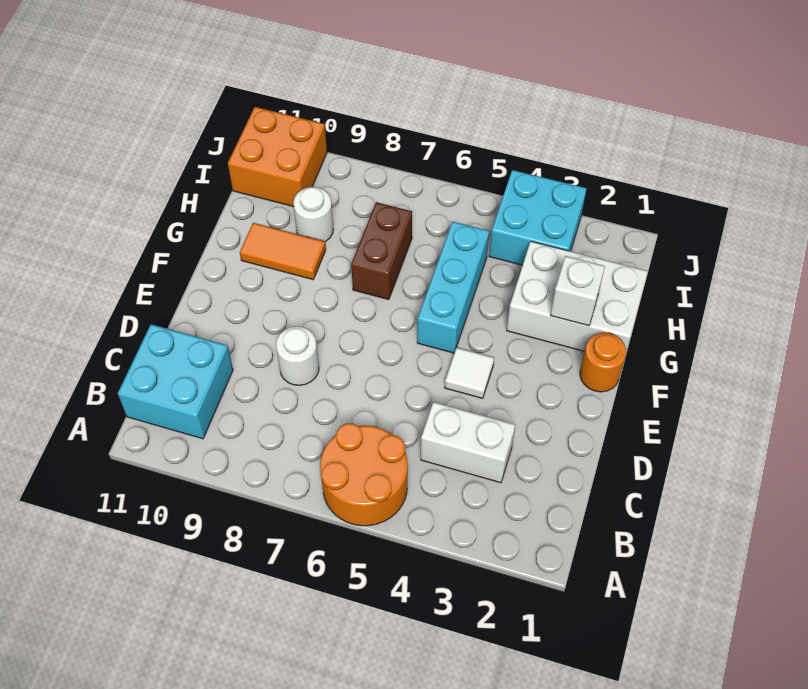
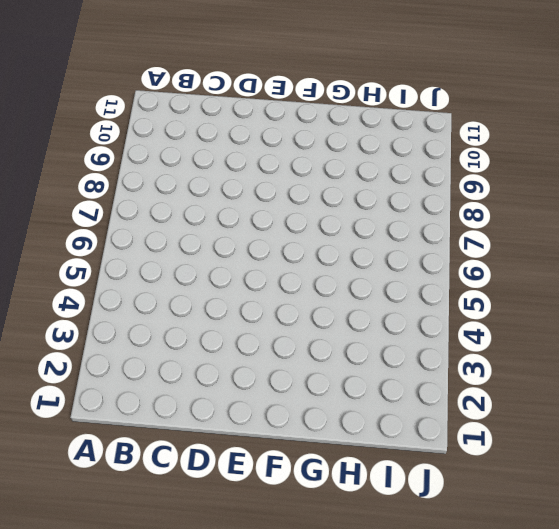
none -> orange 2x2 round brick [320,423,408,526]
none -> cyan 2x2 brick [118,324,233,439]
none -> white 1x2 brick [421,402,515,483]

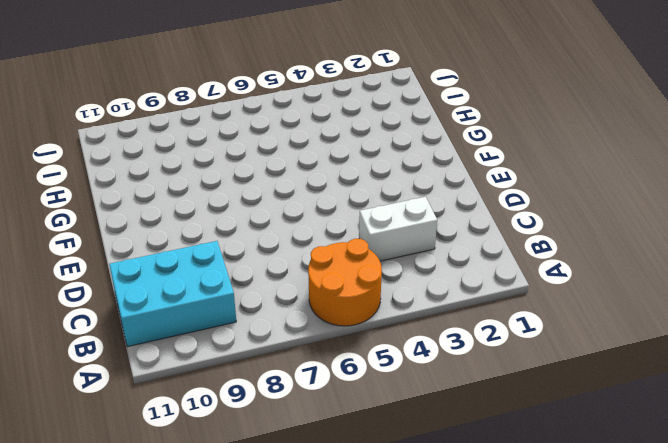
cyan 2x3 brick [109,241,236,347] -> cyan 2x2 brick [118,324,233,439]
none -> white 1x1 round brick [276,326,319,385]
none -> white 1x1 tile [445,348,494,398]
none -> orange 1x1 round brick [580,333,626,392]

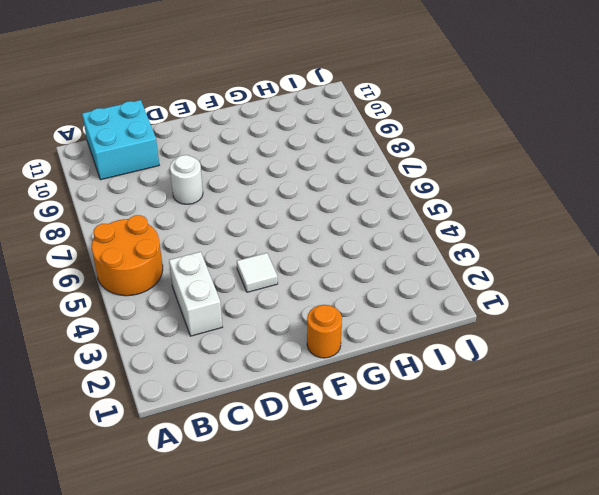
none -> cyan 1x3 brick [417,222,489,353]
none -> white 2x3 brick [507,241,648,351]
none -> brown 1x2 brick [351,202,412,300]

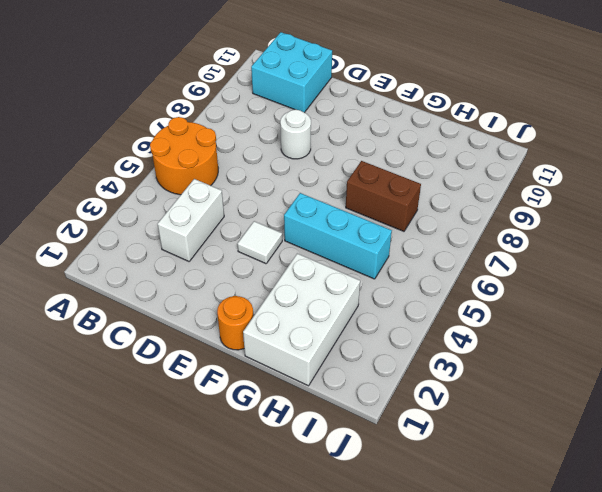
none -> orange 1x2 tile [240,223,326,280]
none -> white 1x1 round brick [293,187,333,242]
none -> cyan 2x2 brick [489,170,587,265]

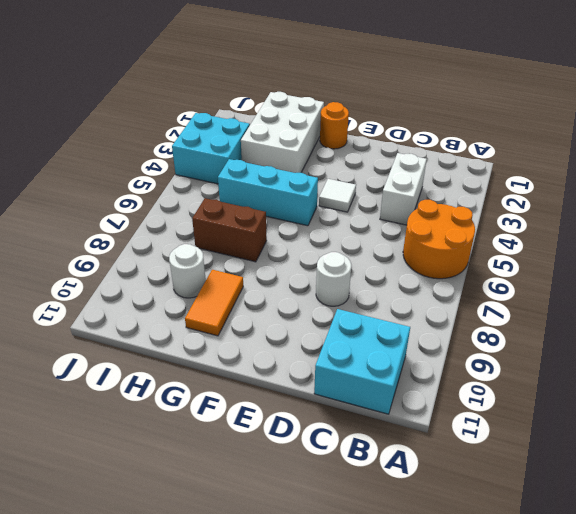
none -> orange 2x2 brick [228,107,327,207]
none -> white 1x1 brick [551,256,605,326]

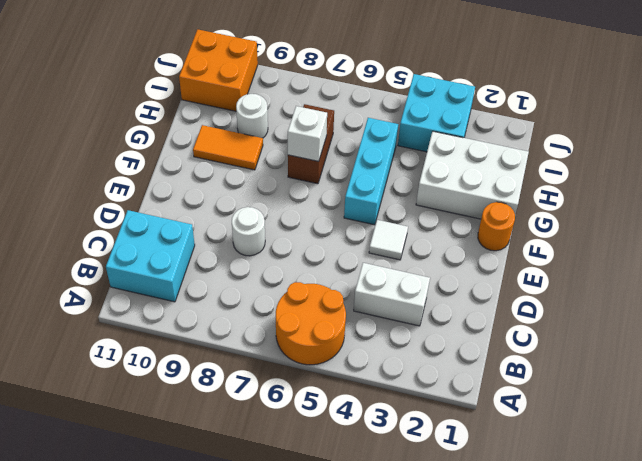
white 1x1 brick [288,106,327,161] -> white 1x1 brick moved to [551,256,605,326]

